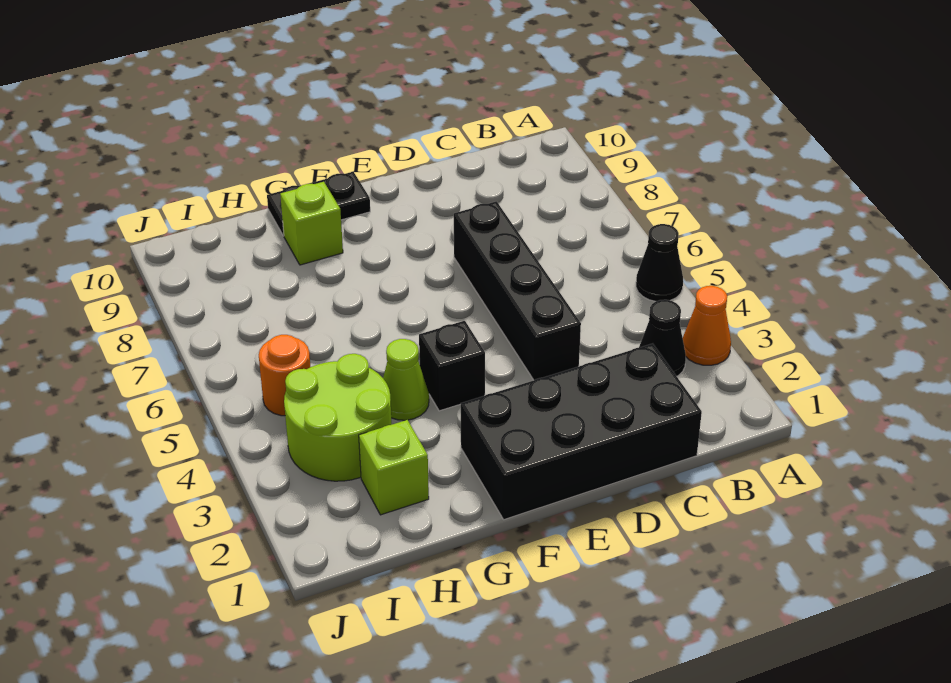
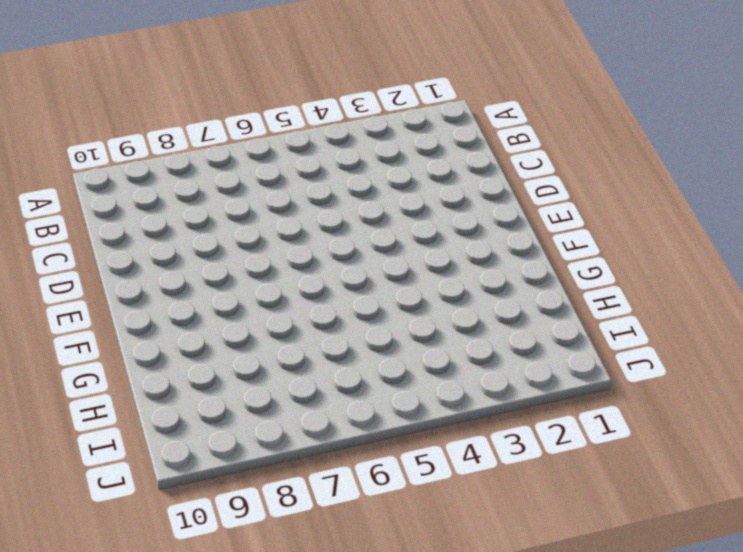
none -> orange 1x1 cone [683,286,731,365]
none -> black 1x1 cone [636,224,683,301]
none -> black 1x1 cone [639,300,686,376]

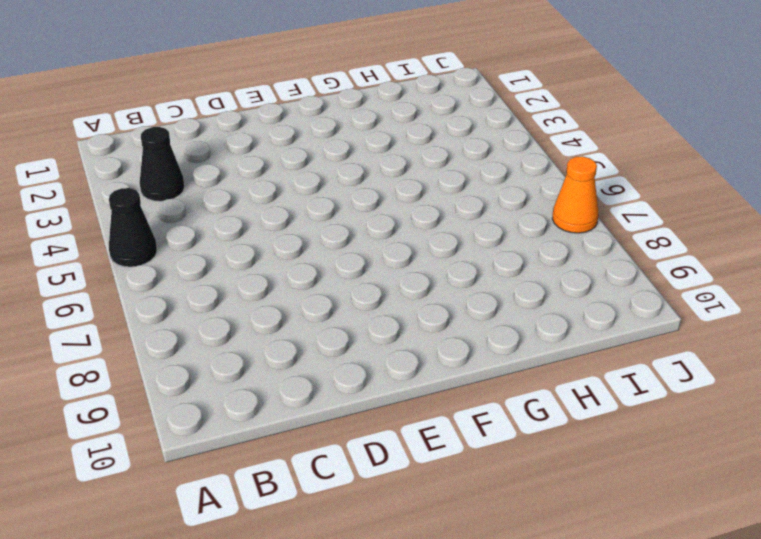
orange 1x1 cone [552,156,598,233] -> orange 1x1 cone moved to [683,286,731,365]
none -> black 2x4 brick [461,344,702,520]
none -> black 1x4 brick [454,201,581,380]
none -> black 1x1 brick [419,321,485,411]

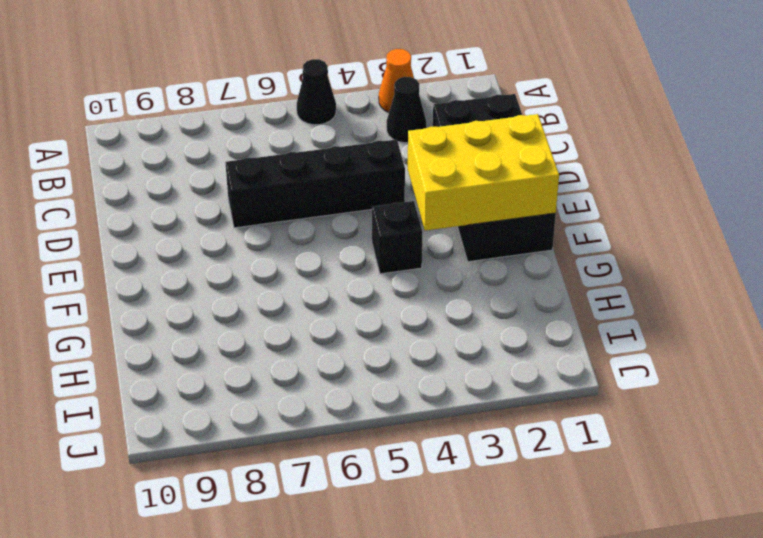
yellow 2x3 brick [408,114,559,231] -> none
none -> black 1x2 plate [267,172,370,236]
none -> lime 1x1 cone [383,339,429,420]
none -> lime 1x1 brick [280,182,343,265]

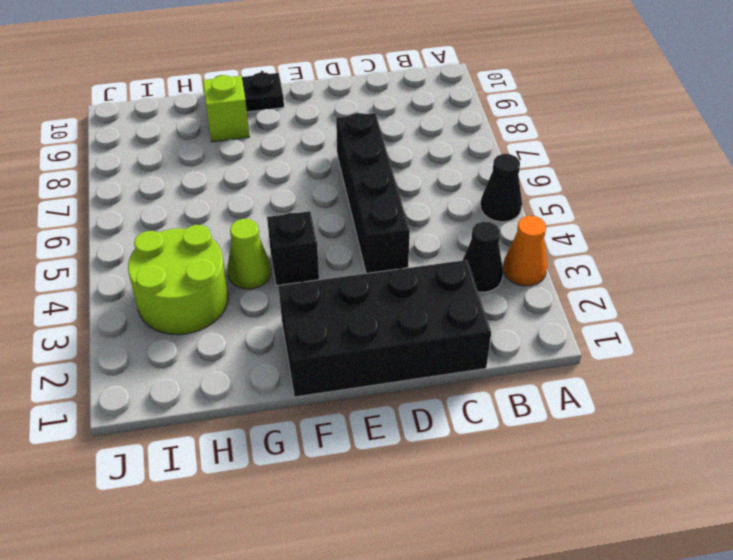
none -> lime 1x1 brick [359,420,429,515]
none -> orange 1x1 round brick [259,335,310,416]

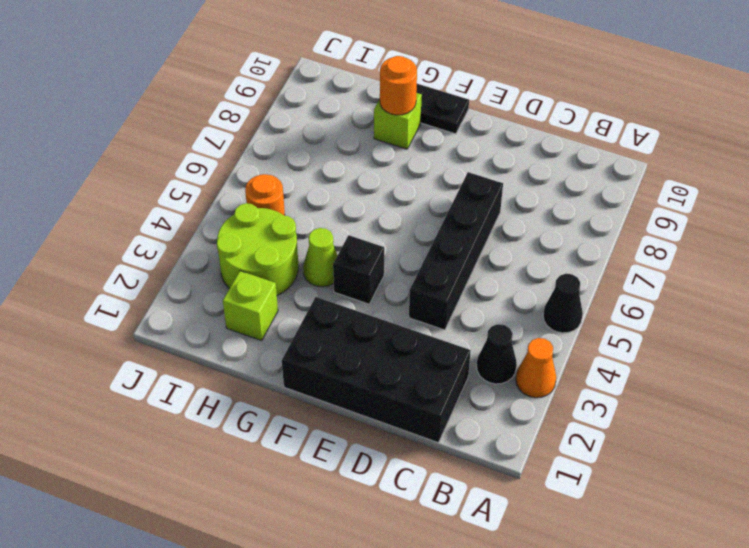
orange 1x1 round brick [380,56,417,115] -> none

